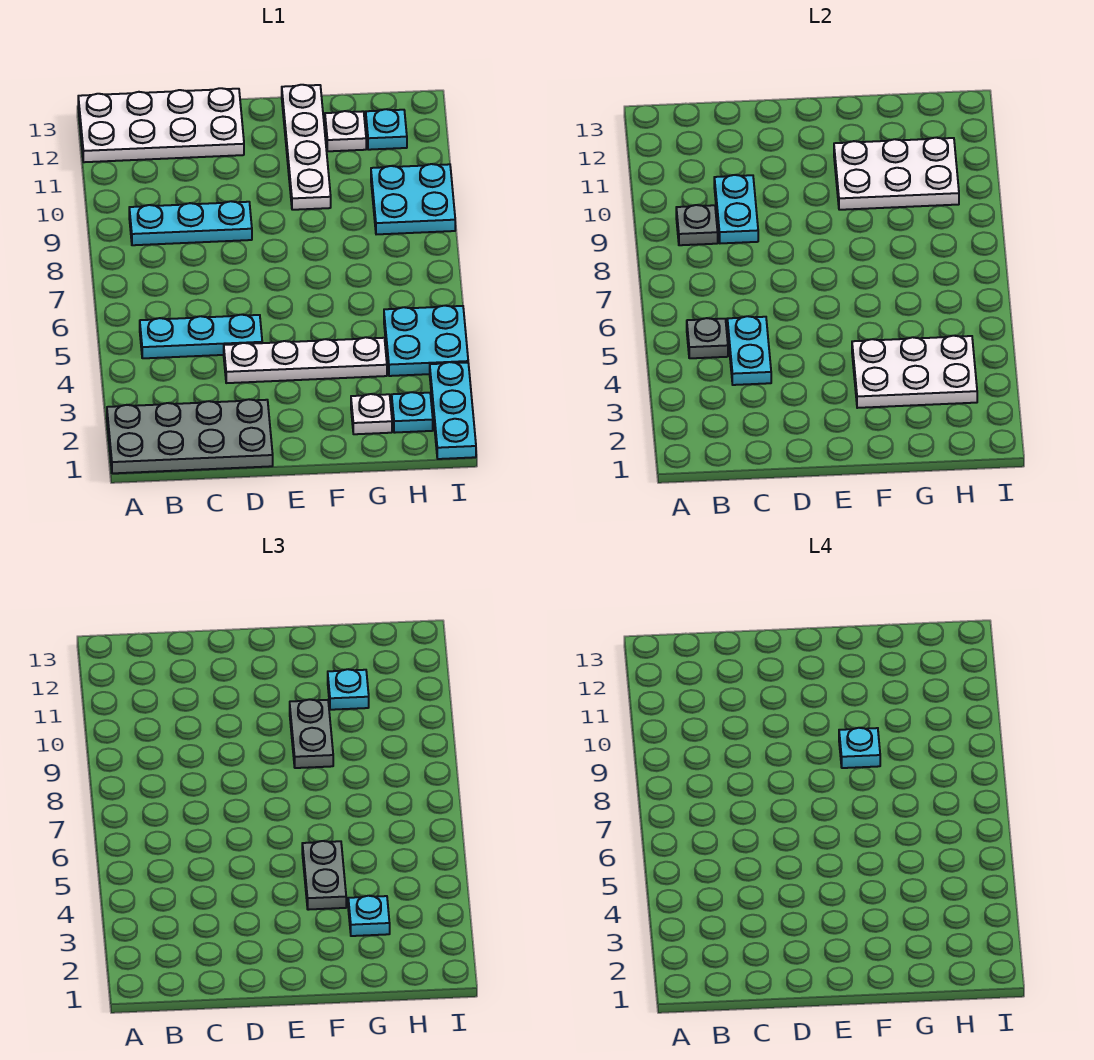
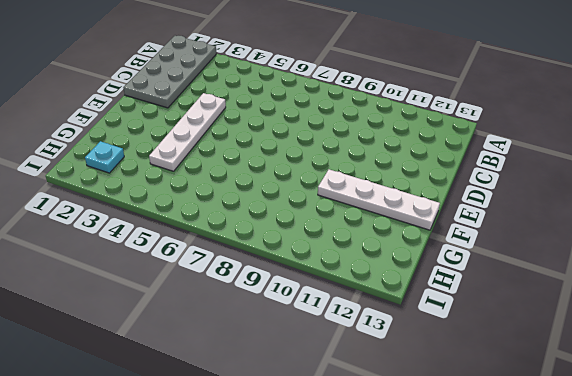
none -> white 2x4 plate [78,88,244,162]
none -> cyan 1x3 plate [140,315,262,358]
none -> cyan 1x3 plate [129,201,252,245]

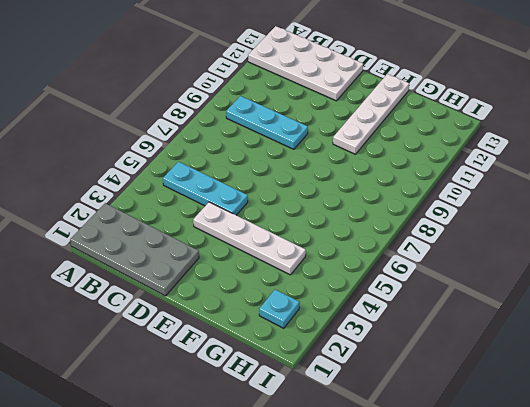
none -> white 1x1 plate [351,394,392,434]
none -> white 1x1 plate [325,111,366,151]
none -> cyan 2x2 plate [384,306,468,376]

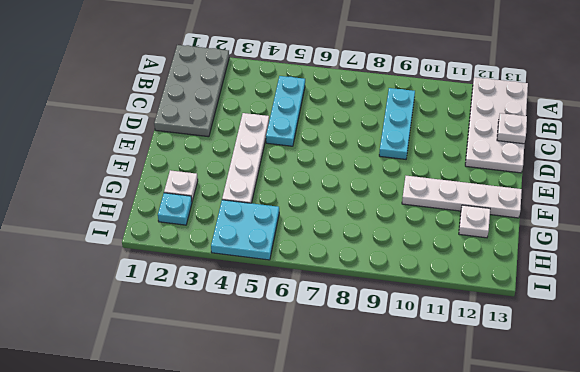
white 1x1 plate [497,113,527,144] -> none
none -> cyan 2x2 plate [371,164,455,234]
none -> cyan 1x1 plate [366,109,407,150]
none -> cyan 1x3 plate [430,362,476,459]

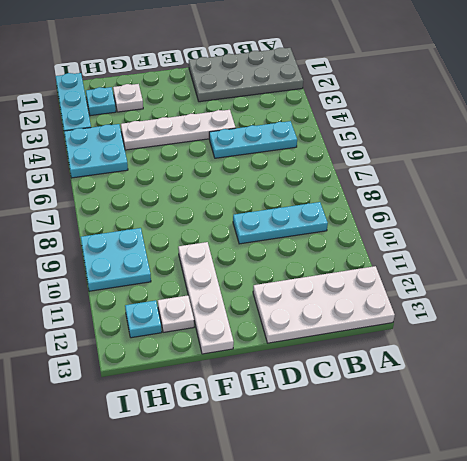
none -> grey 1x1 plate [687,318,728,358]
none -> grey 1x1 plate [676,205,718,245]
none -> cyan 1x2 plate [727,316,771,385]

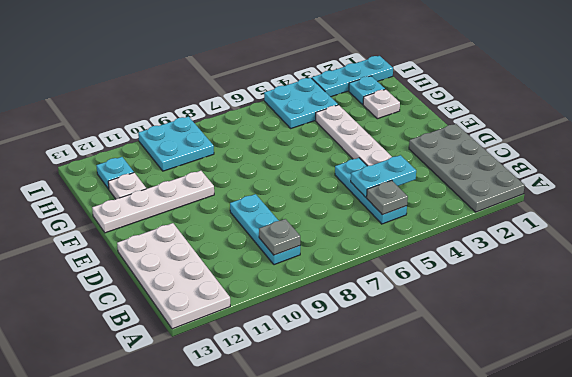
none -> cyan 1x2 plate [714,175,758,243]
none -> white 2x3 plate [852,336,977,408]
none -> white 2x3 plate [834,138,959,210]

